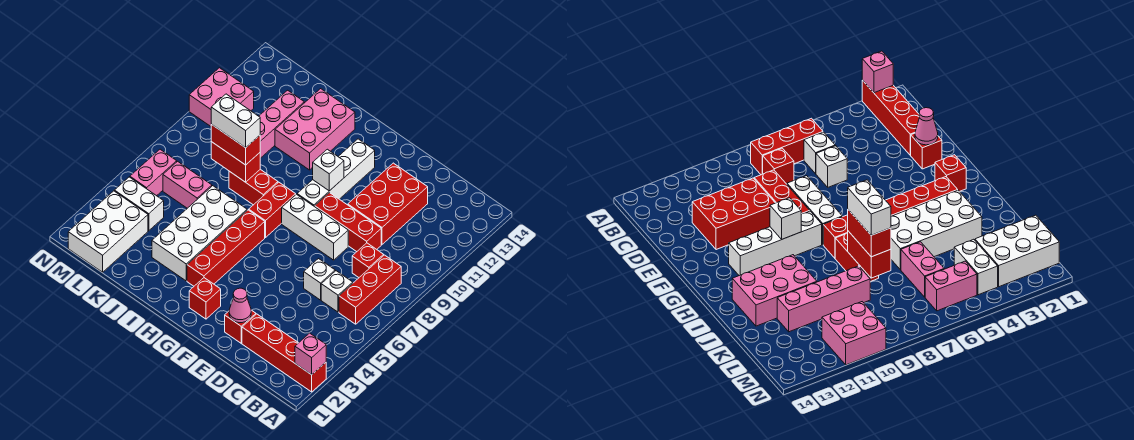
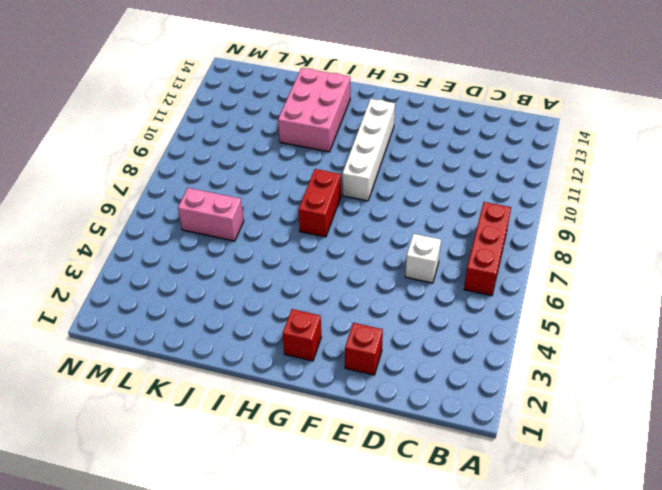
none -> red 1x4 brick [242,314,326,392]
none -> white 1x1 brick [321,271,353,312]
none -> red 1x1 brick [352,243,384,277]

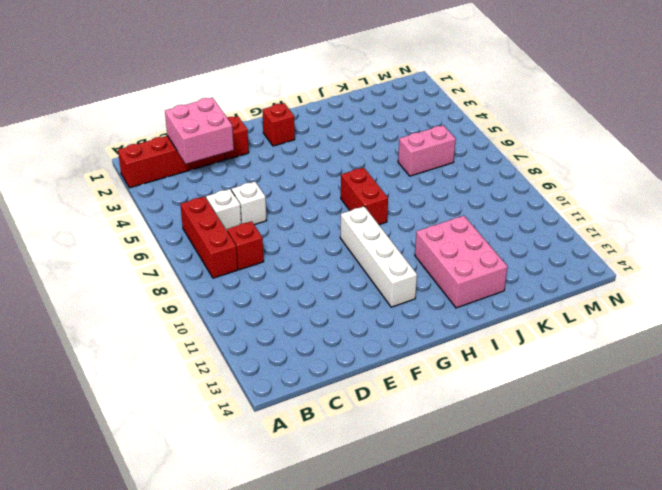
pink 2x2 brick [165,98,234,164] -> pink 2x2 brick moved to [189,68,254,126]
none -> red 1x3 brick [315,193,381,252]
none -> red 2x3 brick [348,163,428,244]
none -> white 1x3 brick [282,194,348,260]

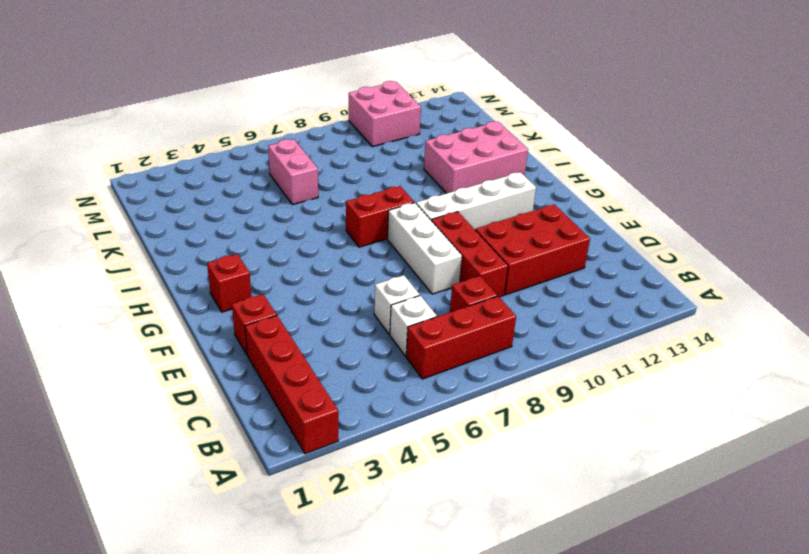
none -> red 1x4 brick [187,210,265,286]
none -> white 2x4 brick [152,186,247,281]
none -> red 1x2 brick [229,169,278,205]

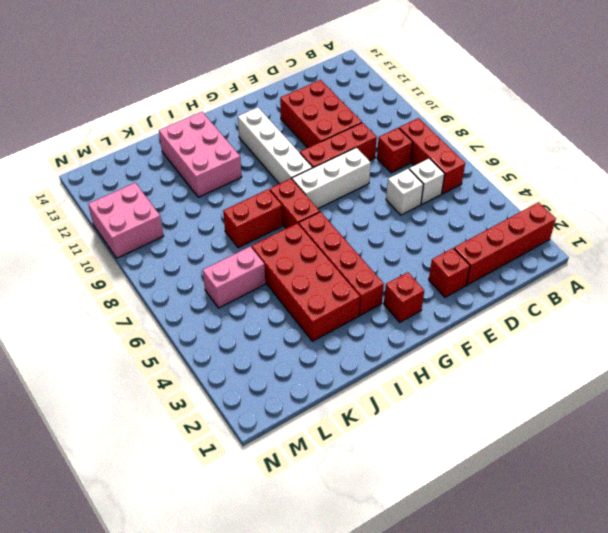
red 2x4 brick [252,223,360,341] -> white 2x4 brick [152,186,247,281]
none -> pink 1x4 brick [259,90,304,158]
none -> white 2x3 brick [68,191,148,272]
none -> white 1x2 brick [114,177,164,231]

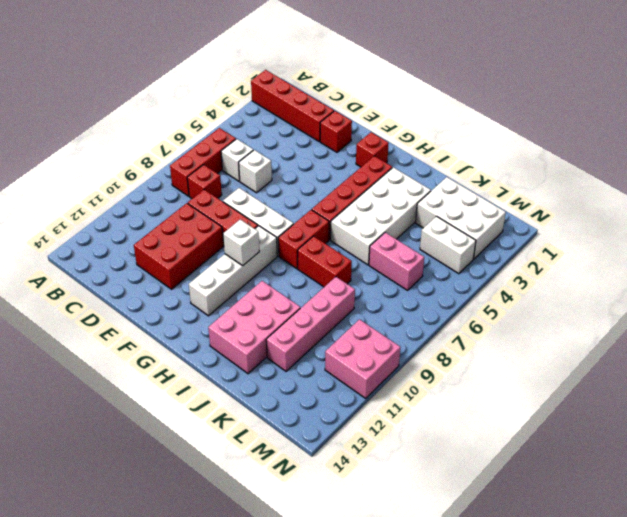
white 2x3 brick [416,177,506,259] -> white 2x3 brick turned to [68,191,148,272]
none -> pink 1x2 brick [130,149,177,196]
none -> pink 1x1 brick [295,333,326,375]
none -> pink 1x1 cone [229,288,251,323]

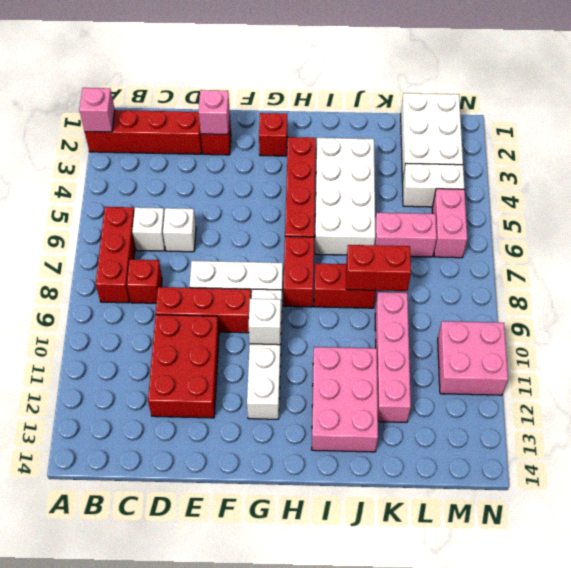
pink 1x1 brick [199,90,230,134] -> pink 1x1 cone [229,288,251,323]
none -> red 1x2 brick [211,124,260,165]
none -> white 1x2 brick [211,94,260,148]

